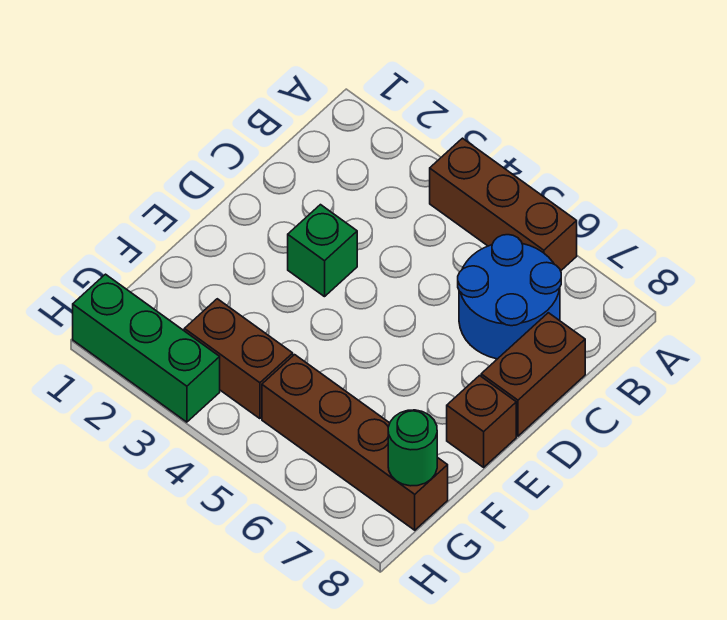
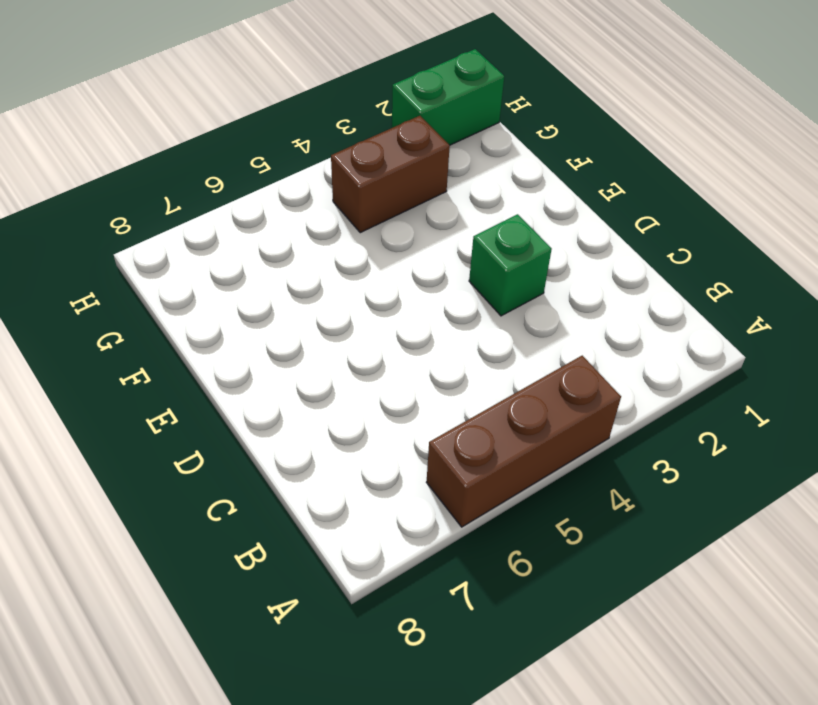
green 1x2 brick [392,49,504,145] -> green 1x3 brick [73,274,220,422]
none -> blue 2x2 round brick [458,235,561,359]
none -> brown 1x2 brick [481,313,585,436]

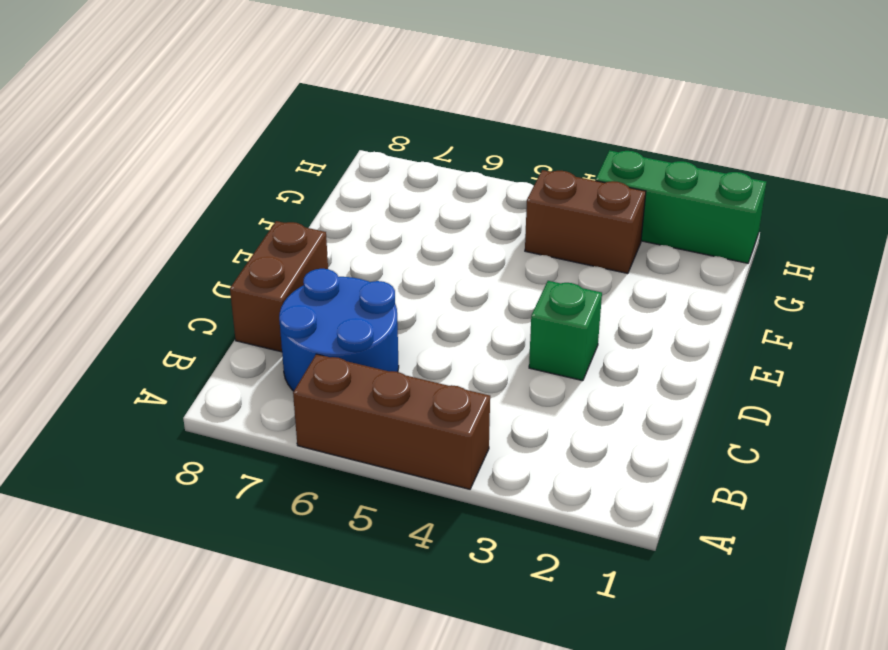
none -> brown 1x1 brick [447,376,516,467]
none -> brown 1x4 brick [262,355,448,530]

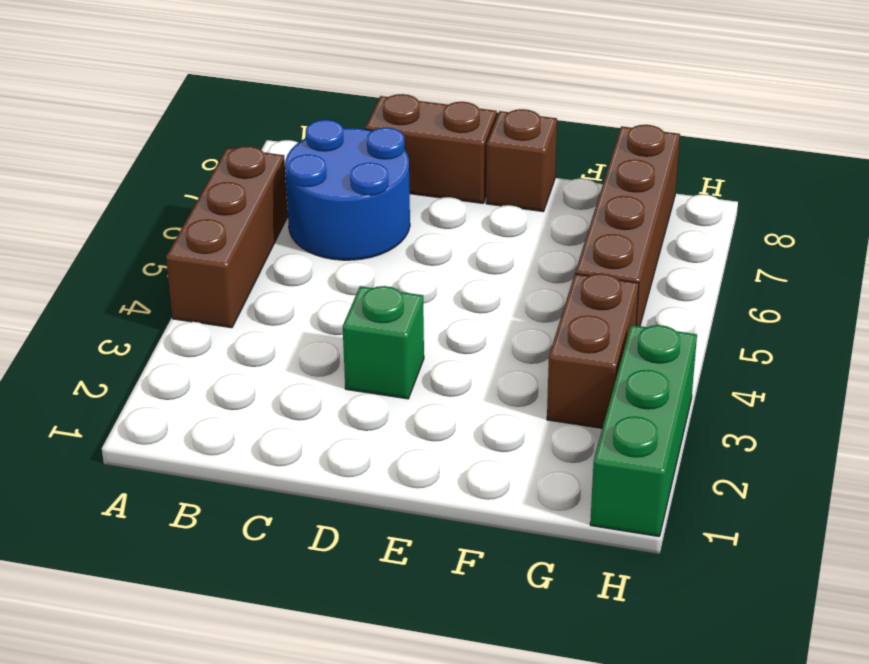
none -> green 1x1 round brick [388,410,437,486]

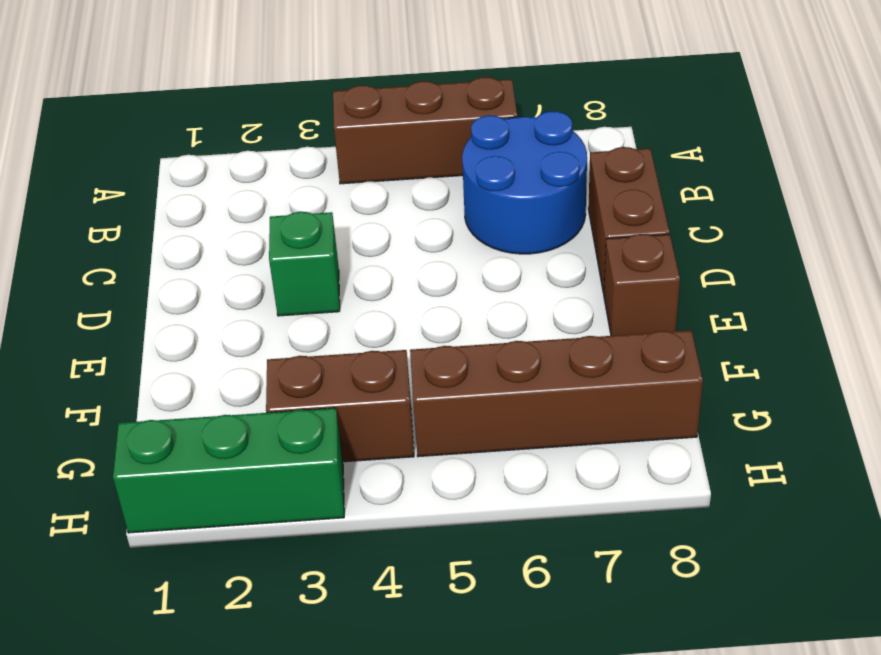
none -> green 1x1 round brick [388,410,437,486]

